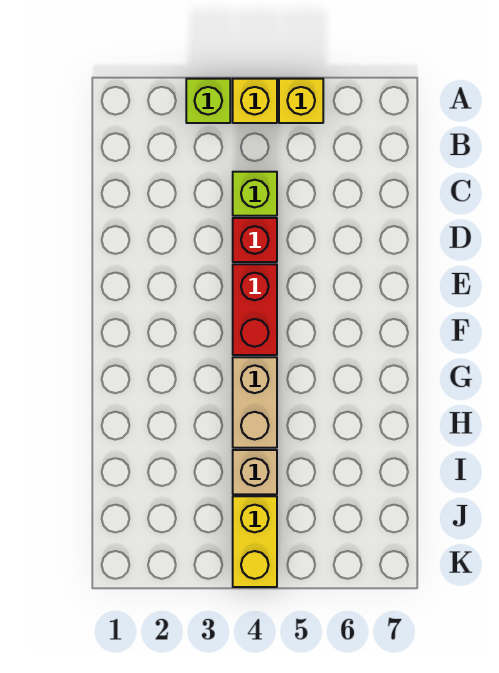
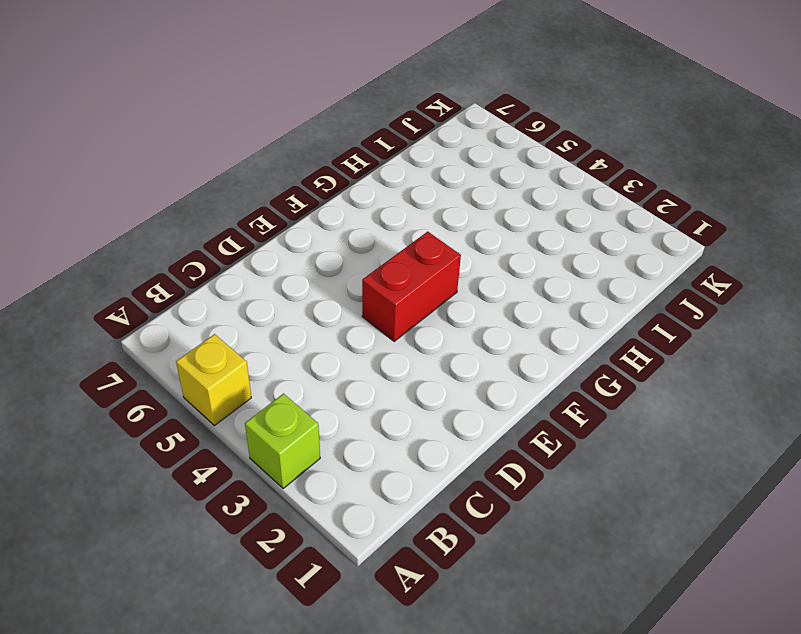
none -> yellow 1x1 brick [233,79,277,123]
none -> lime 1x1 brick [233,172,277,216]

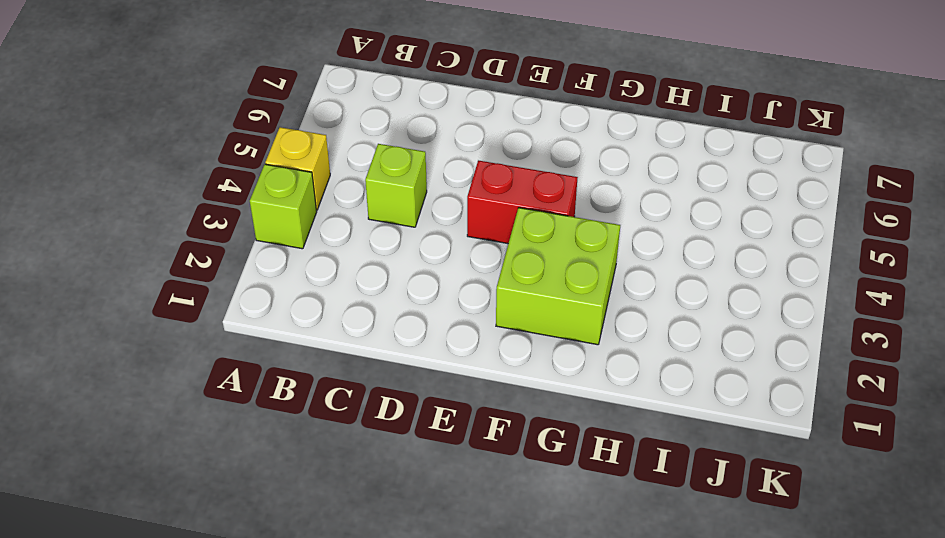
lime 2x2 brick [496,208,620,345] -> none
none -> yellow 1x1 brick [279,79,323,123]
none -> red 1x1 brick [233,218,277,262]

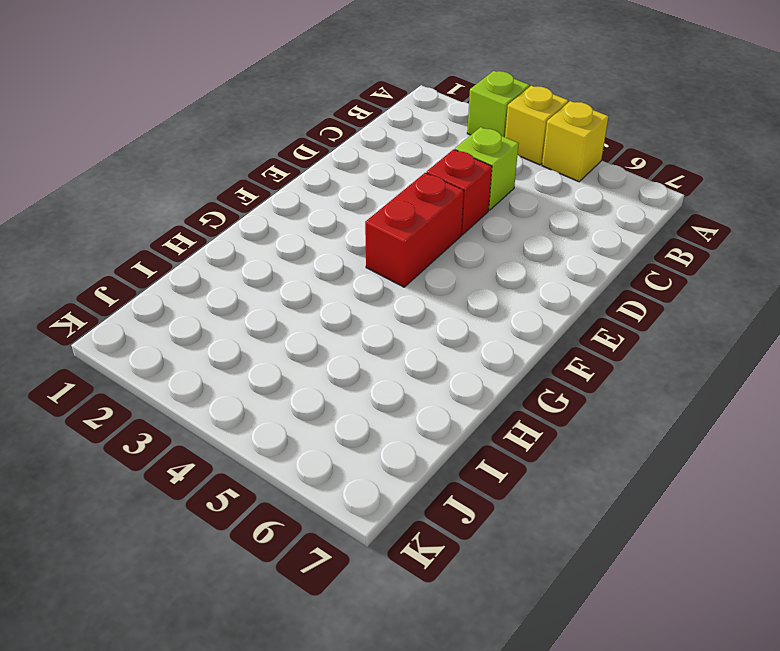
none -> tan 1x2 brick [233,357,277,448]
none -> tan 1x1 brick [233,450,277,494]

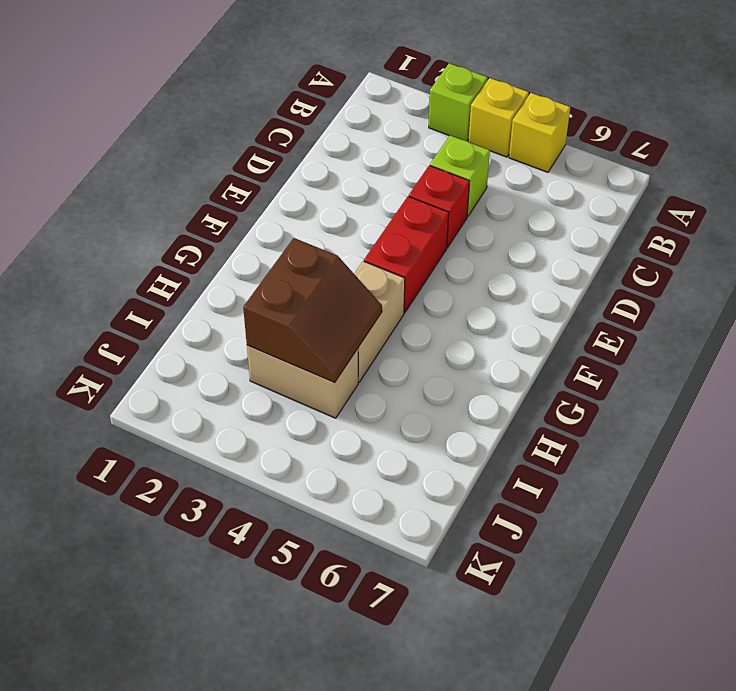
brown 2x2 slope [243,238,382,382] -> none
tan 1x2 brick [247,345,358,418] -> tan 1x1 brick [233,450,277,494]
none -> yellow 1x2 brick [233,496,277,587]

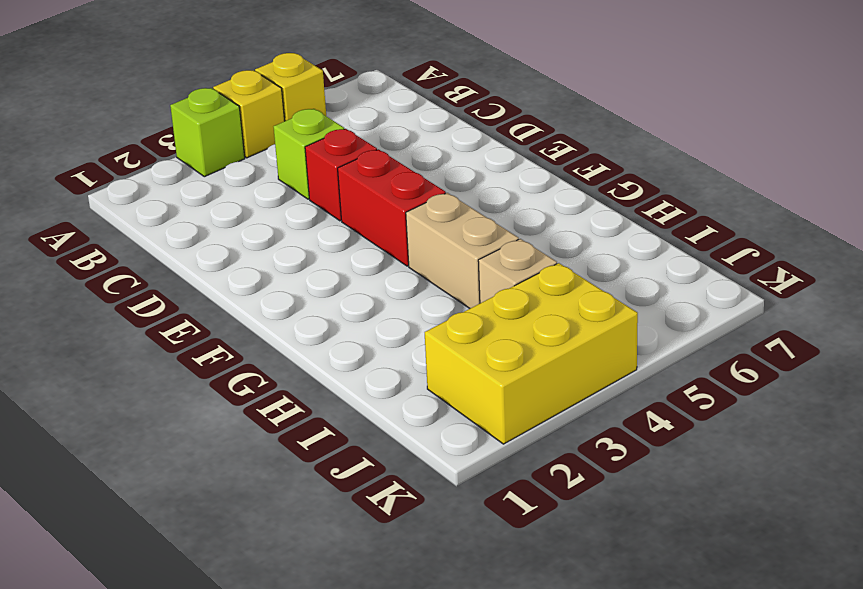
yellow 2x3 brick [425,263,638,444] -> yellow 1x2 brick [233,496,277,587]

